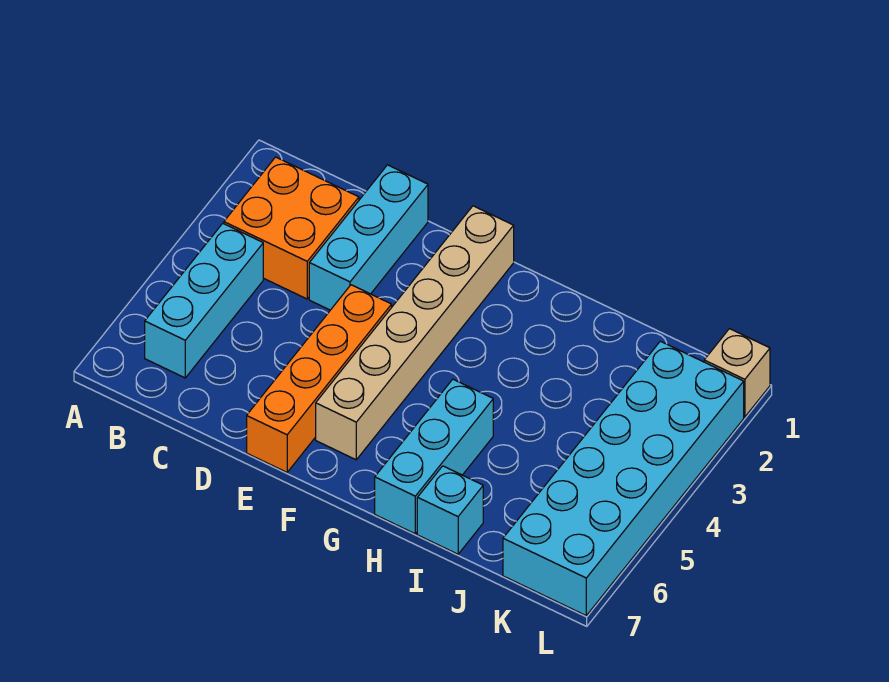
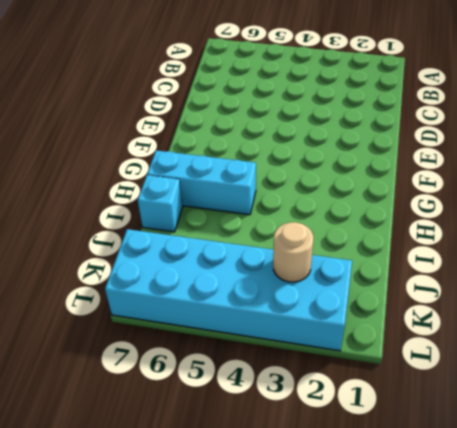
tan 1x1 round brick [273,222,313,282] -> none
none -> orange 2x2 brick [224,157,359,299]
none -> cyan 1x3 brick [145,223,263,378]

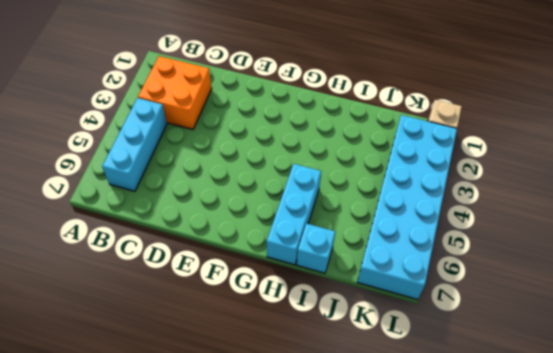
none -> cyan 1x3 brick [309,165,428,310]
none -> orange 1x4 brick [247,285,392,472]

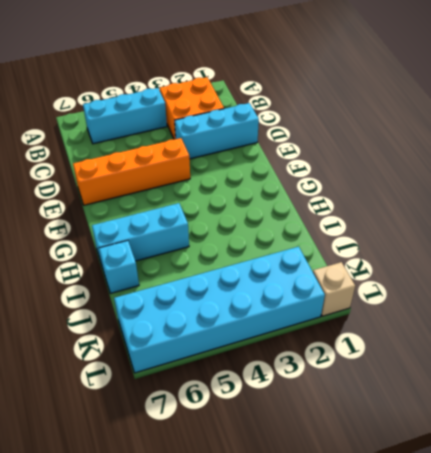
none -> tan 1x6 brick [316,206,514,460]

